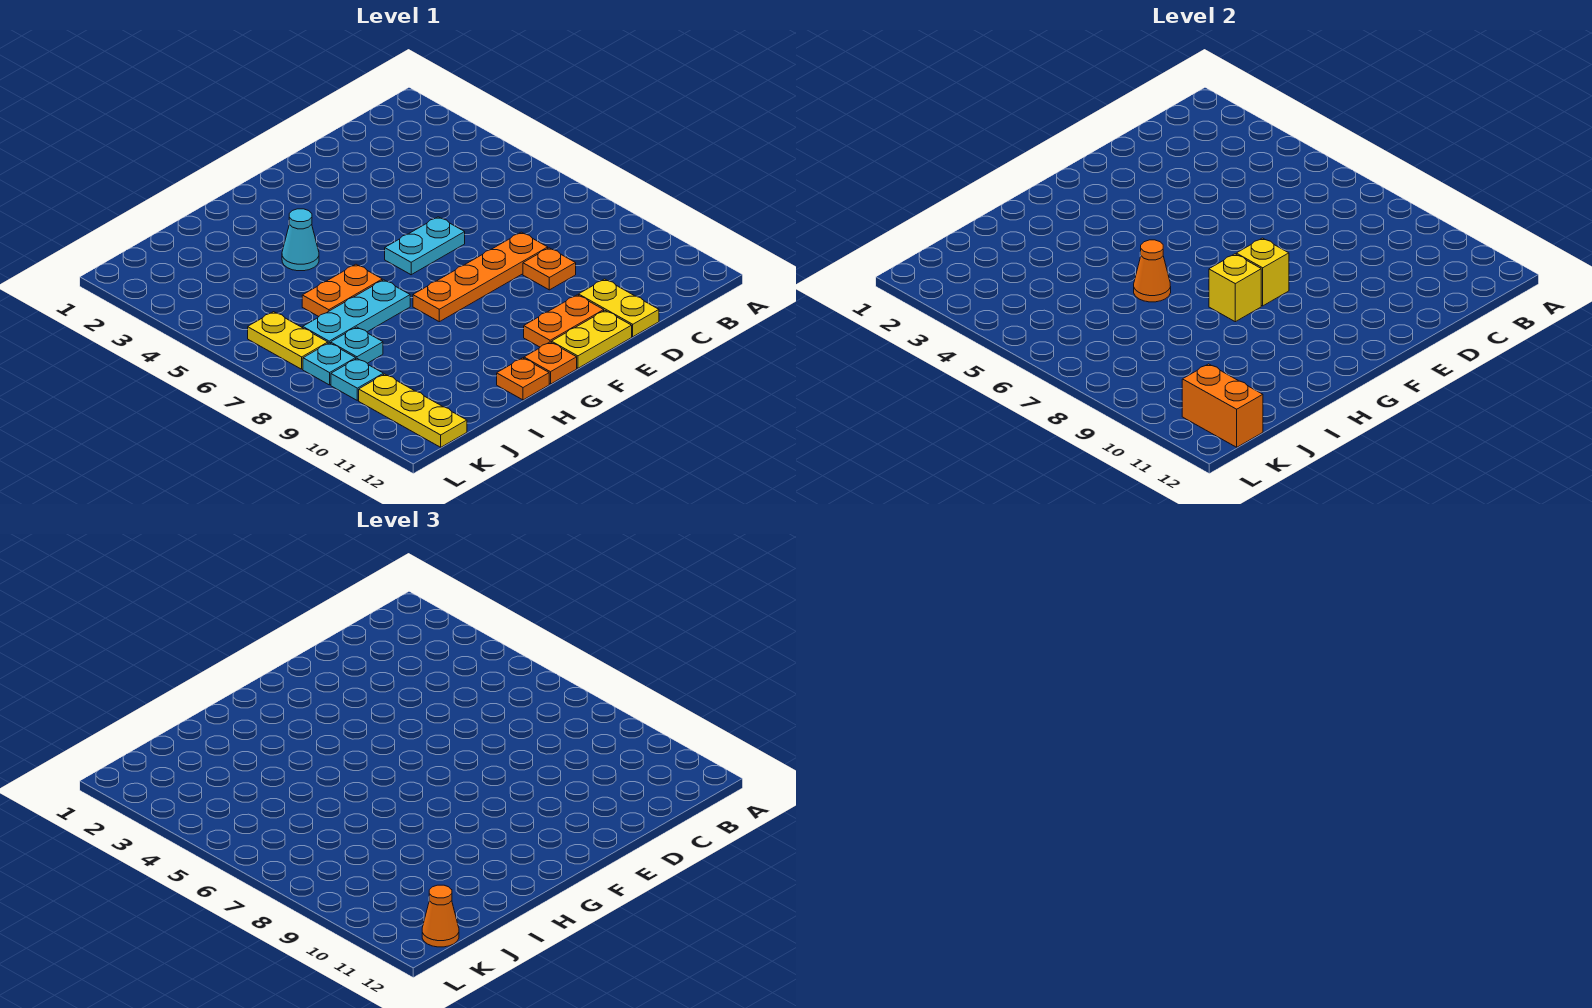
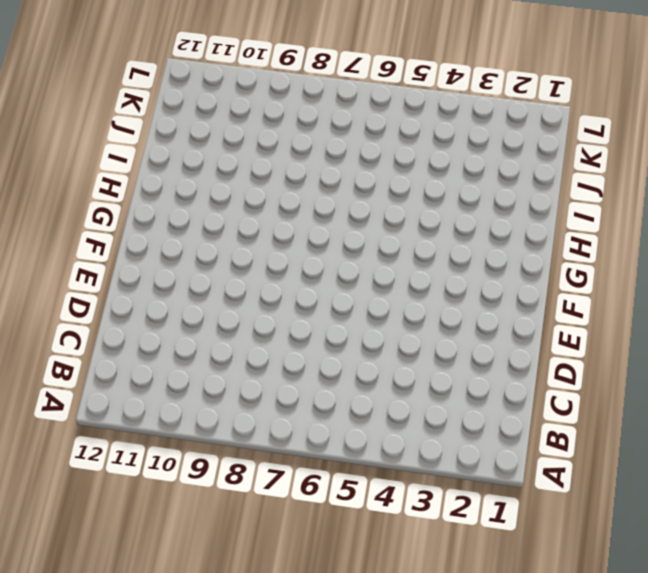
none -> orange 1x4 plate [413,232,548,322]
none -> orange 1x1 plate [523,248,576,290]
none -> yellow 1x2 plate [579,279,659,337]

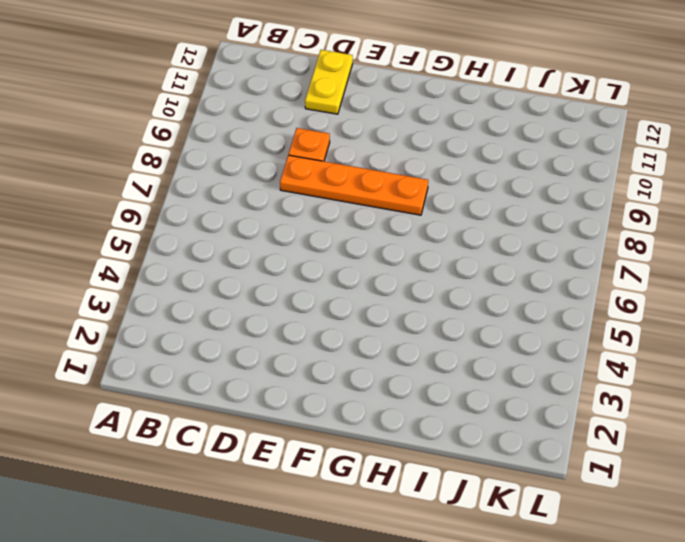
none -> cyan 1x2 plate [385,217,465,275]
none -> orange 1x2 plate [524,295,604,347]
none -> yellow 1x2 plate [551,311,632,368]

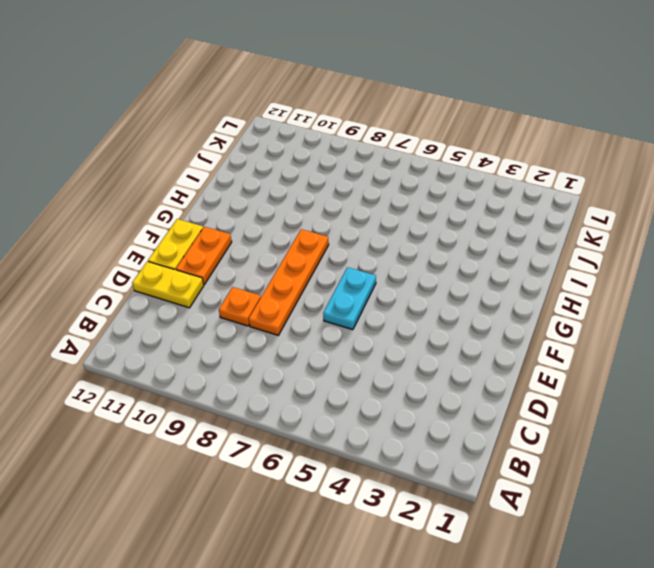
none -> orange 1x1 plate [524,342,577,384]
none -> cyan 1x1 cone [282,209,319,271]
none -> orange 1x2 plate [302,264,382,316]

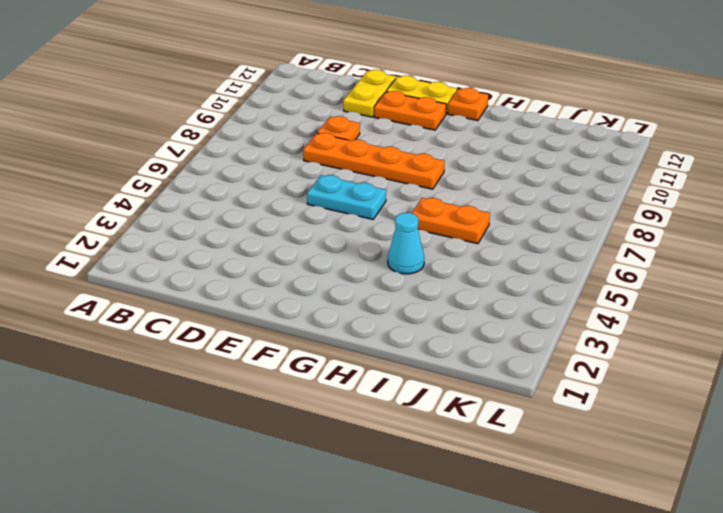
none -> cyan 1x3 plate [303,280,410,343]
none -> orange 1x1 plate [497,358,549,400]
none -> cyan 1x1 plate [331,327,383,363]

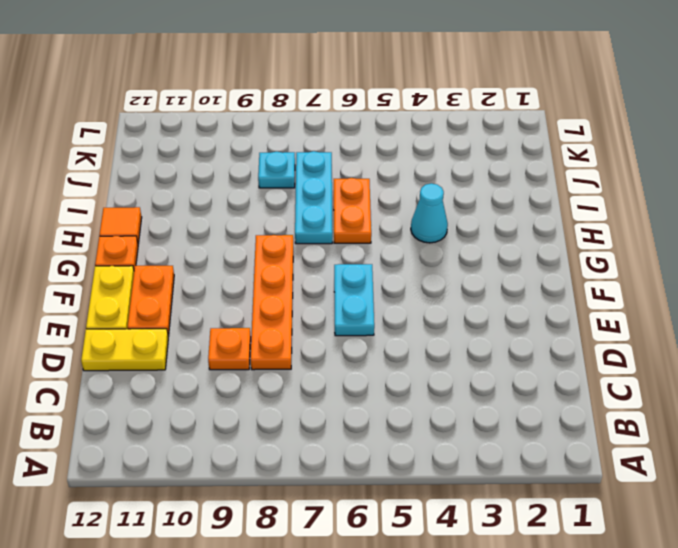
orange 1x1 tile [99,207,142,244] -> orange 1x1 plate [497,358,549,400]
none -> yellow 1x2 plate [248,312,328,369]
none -> cyan 1x1 plate [303,343,356,385]
none -> cyan 1x1 plate [331,359,383,400]

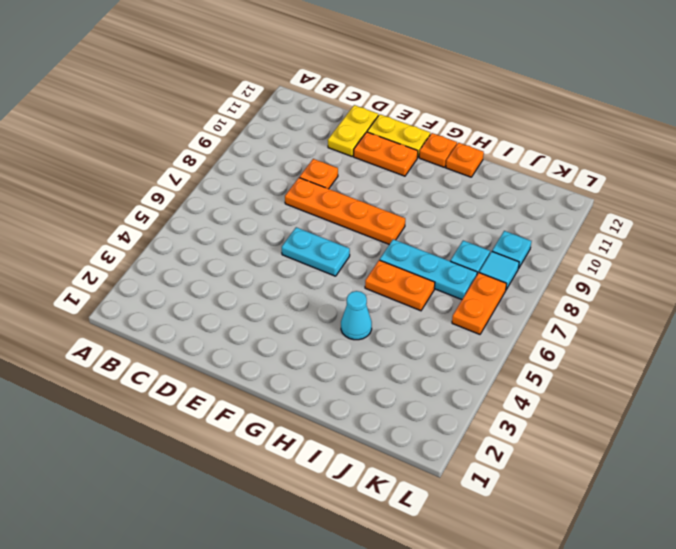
orange 1x2 plate [452,273,507,334] -> yellow 1x2 plate [248,312,328,369]
cyan 1x1 tile [479,252,519,289] -> cyan 1x1 plate [303,343,356,385]
none -> yellow 1x3 plate [359,374,467,447]
none -> yellow 1x1 brick [1236,238,1289,306]
none -> yellow 1x1 brick [1209,254,1261,322]

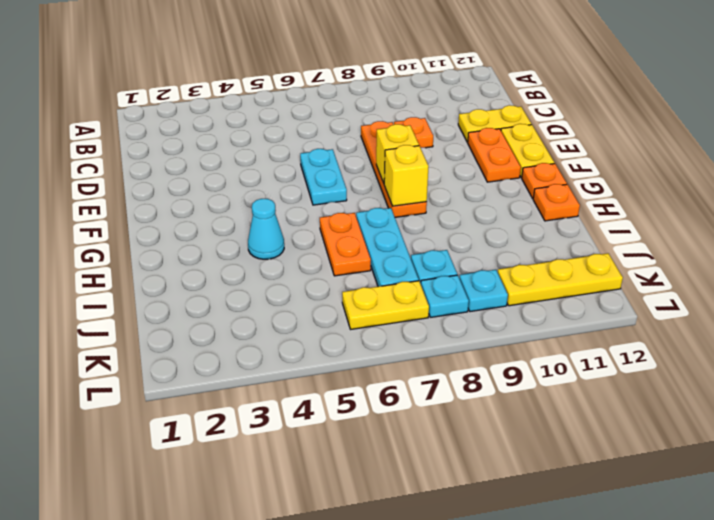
none -> orange 1x1 cone [1134,240,1171,302]
none -> orange 1x2 brick [1182,364,1263,447]
none -> orange 1x1 cone [422,885,459,947]

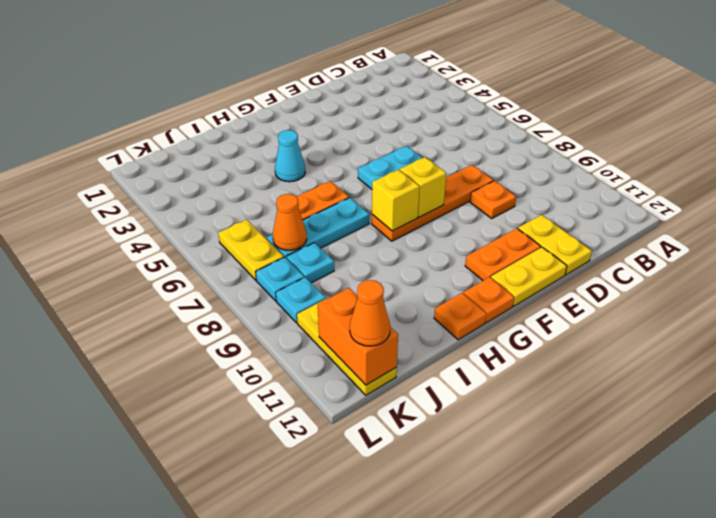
orange 1x1 cone [273,194,307,250] -> orange 1x1 cone moved to [1134,240,1171,302]

